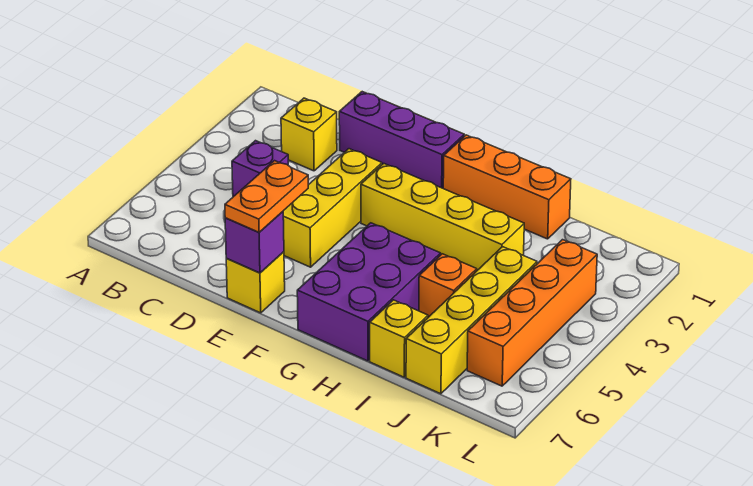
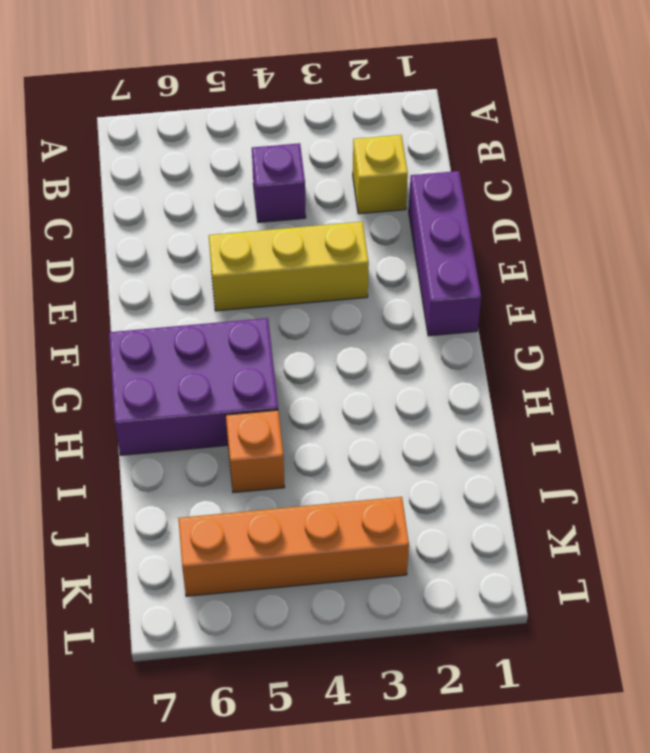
none -> yellow 1x1 brick [226,252,285,313]
none -> yellow 1x4 brick [361,164,524,270]
none -> orange 1x3 brick [443,135,571,239]

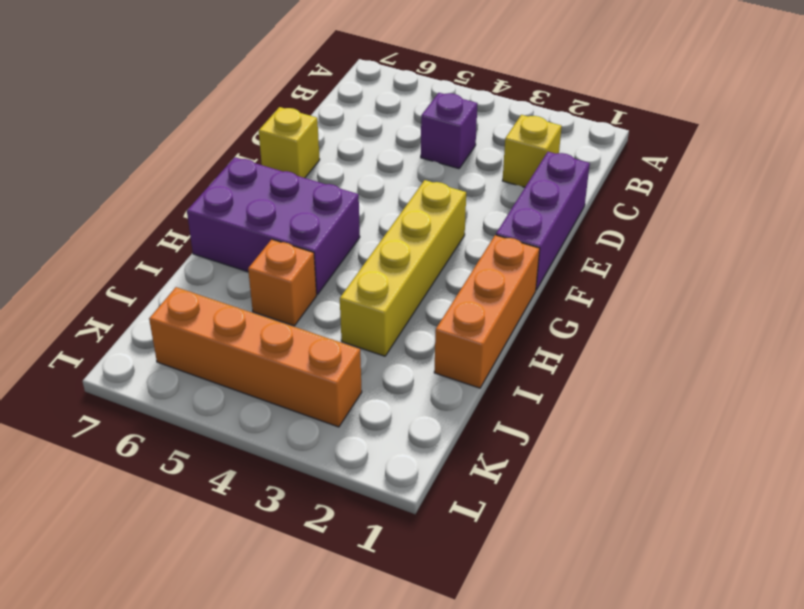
none -> yellow 1x3 brick [283,149,382,267]
none -> yellow 1x1 brick [370,300,428,377]
none -> yellow 1x4 brick [406,247,537,394]

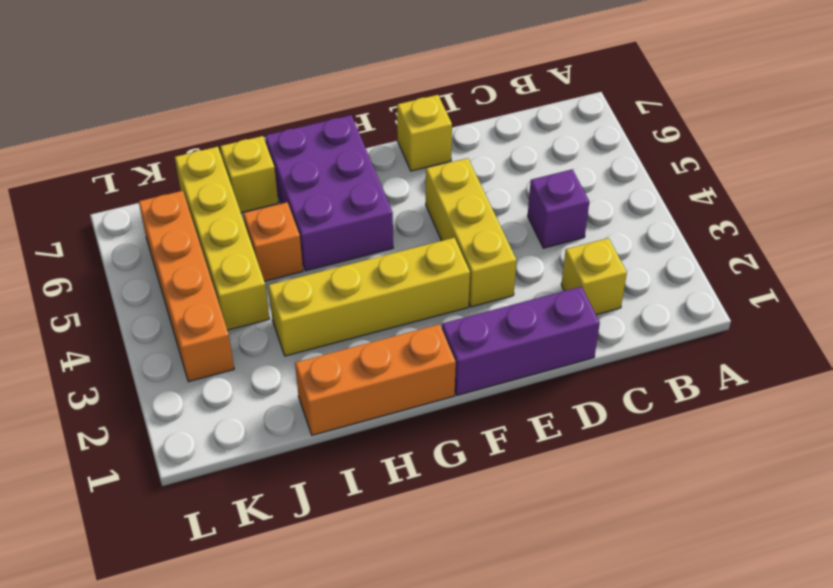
none -> purple 1x1 brick [225,212,284,273]
none -> orange 1x2 plate [225,161,308,232]

